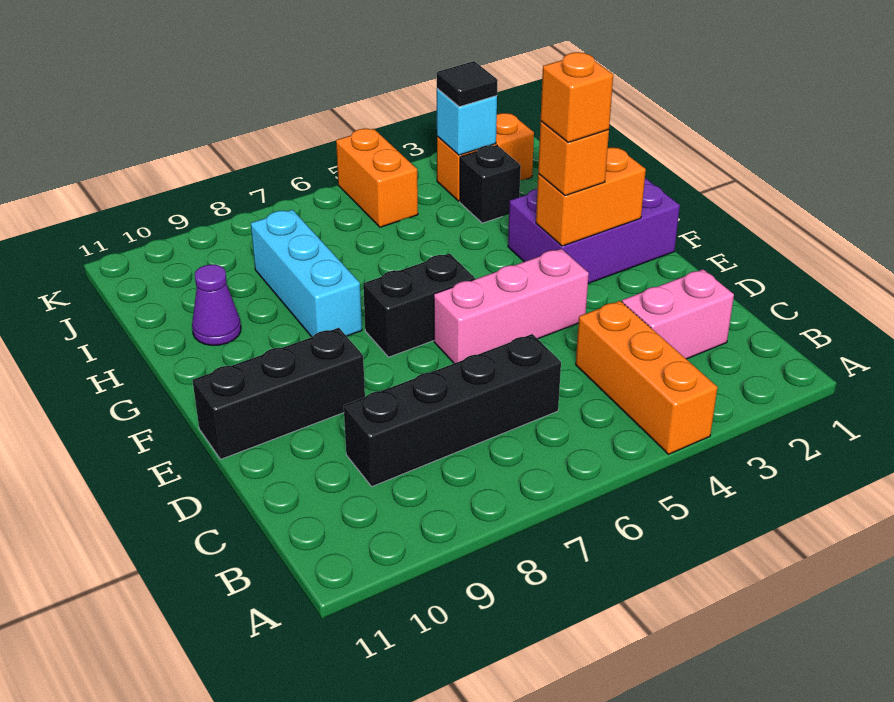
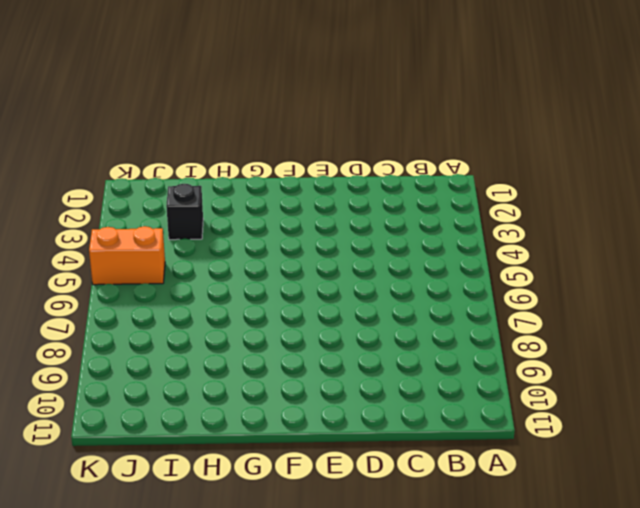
none -> orange 1x3 brick [576,301,718,454]
none -> pink 1x2 brick [622,269,734,359]
none -> black 1x4 brick [344,334,561,486]

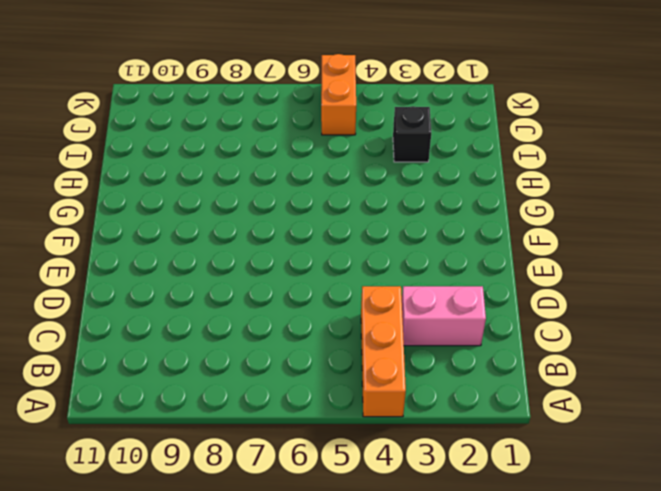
none -> black 1x4 brick [344,334,561,486]
none -> pink 1x3 brick [434,249,589,363]
none -> black 1x3 brick [193,328,365,459]

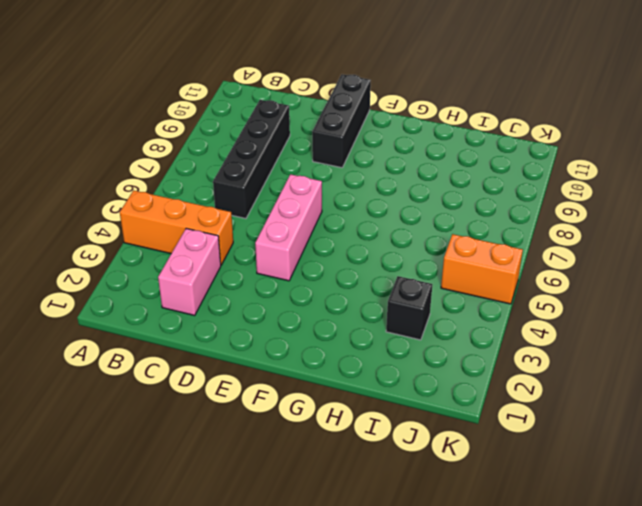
none -> purple 2x3 brick [508,178,680,284]
none -> black 1x2 brick [363,253,475,357]
none -> cyan 1x3 brick [251,210,362,337]

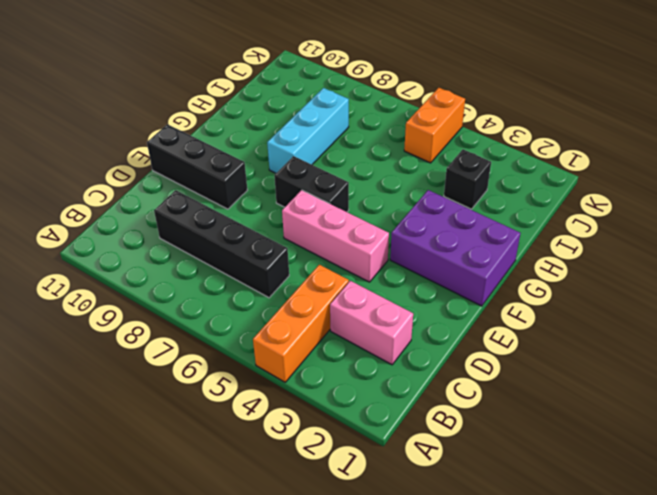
none -> purple 1x1 cone [192,265,241,345]
none -> orange 1x2 brick [437,113,534,201]
none -> orange 1x2 brick [536,148,646,246]

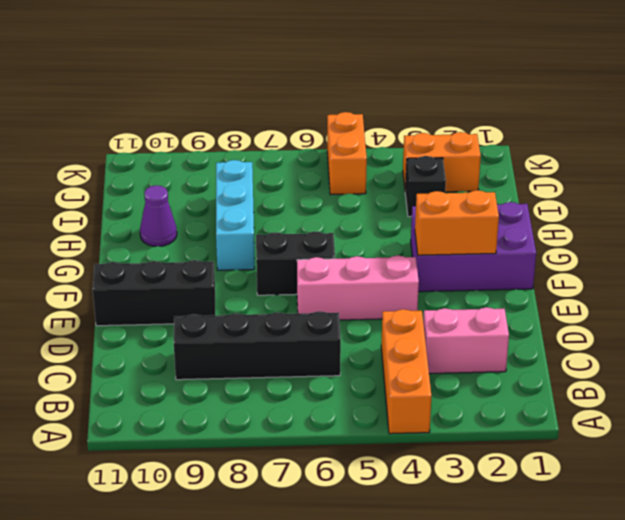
none -> cyan 1x1 brick [437,89,497,155]
none -> orange 1x1 brick [538,121,609,196]
none -> black 1x1 tile [437,61,498,107]

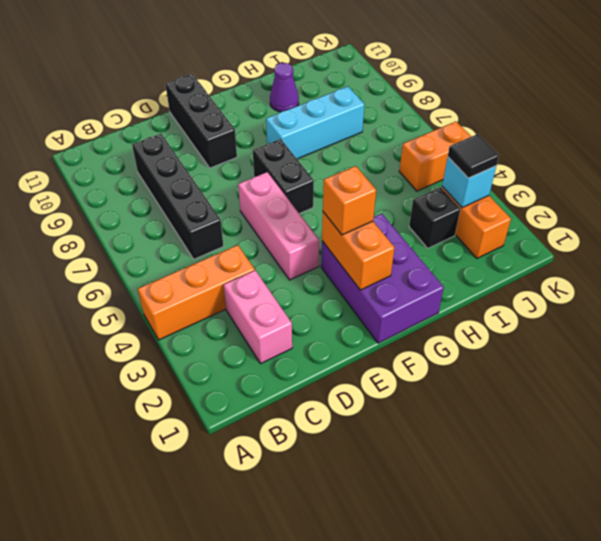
none -> orange 1x1 brick [541,52,613,143]

